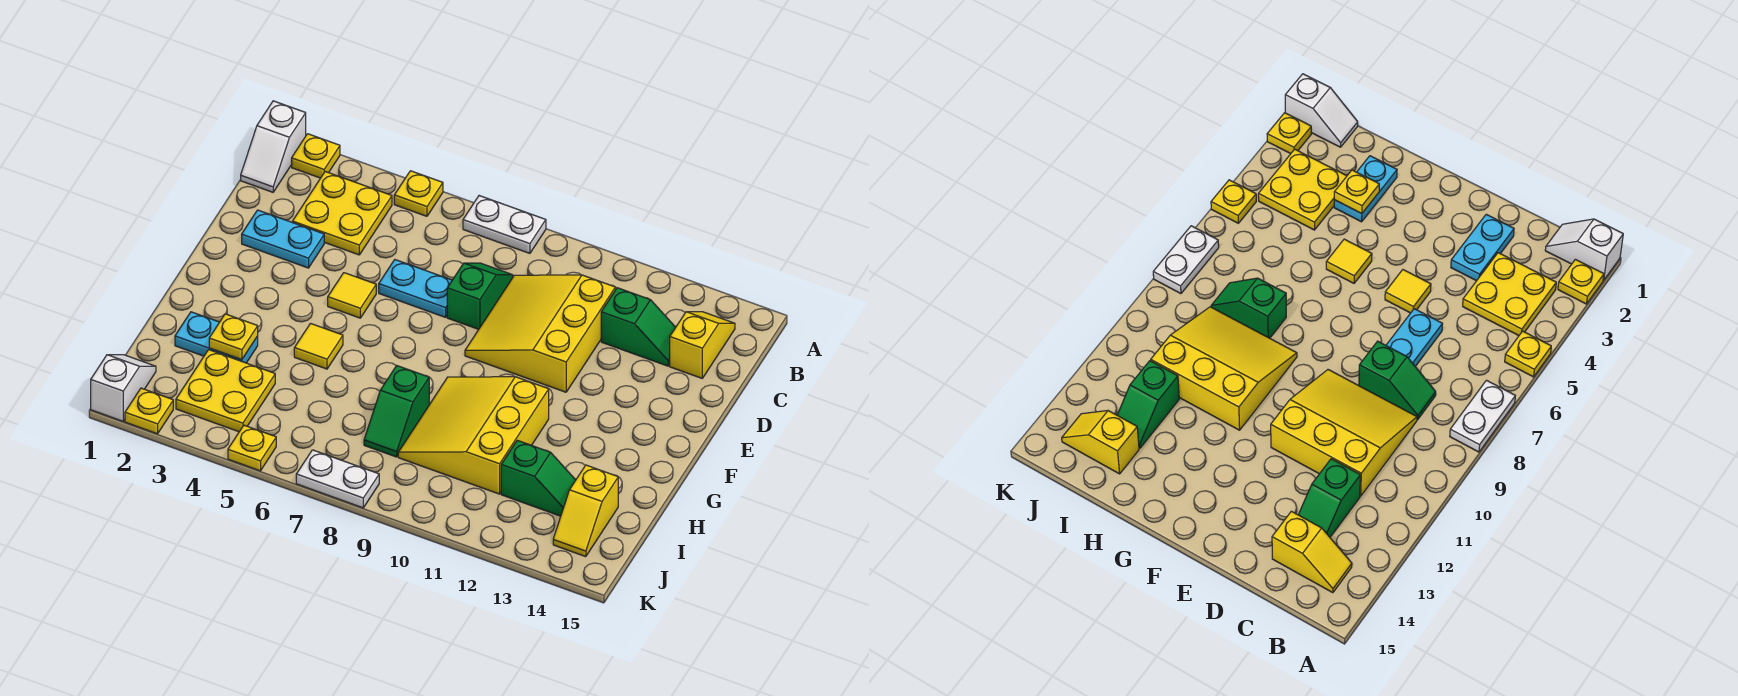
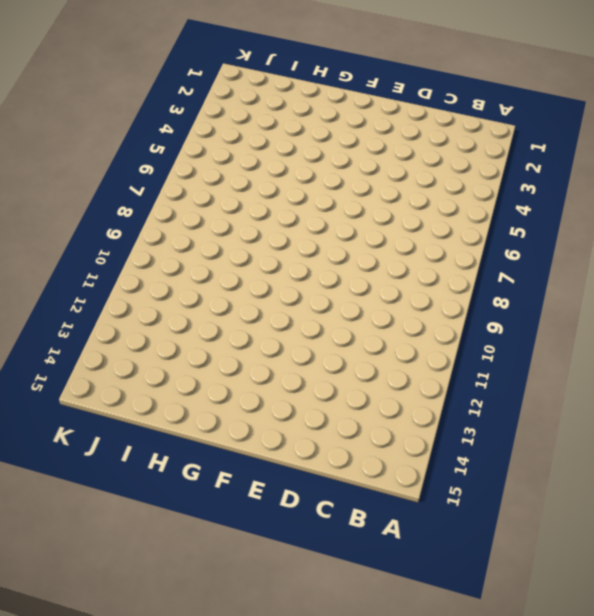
none -> white 1x2 slope [241,101,306,192]
none -> yellow 1x1 plate [292,134,340,178]
none -> yellow 1x1 plate [394,171,443,216]

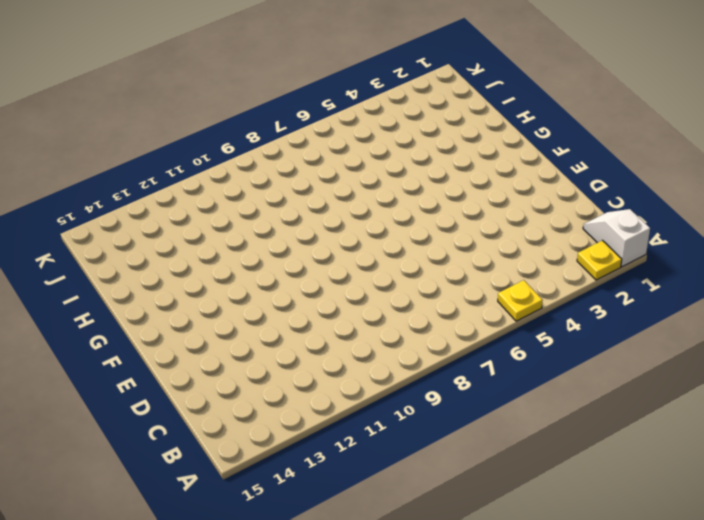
none -> white 1x2 plate [463,196,546,253]
none -> yellow 2x2 plate [293,172,392,255]
none -> yellow 1x2 slope [670,312,735,378]

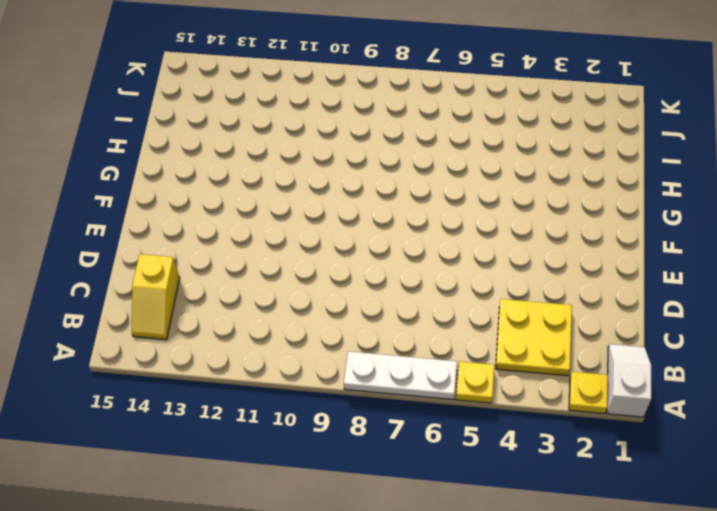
white 1x3 plate [344,351,457,400] -> white 1x2 plate [463,196,546,253]
none -> green 1x2 slope [447,263,513,329]
none -> yellow 3x3 slope [465,275,615,392]
none -> green 1x2 slope [601,288,676,366]

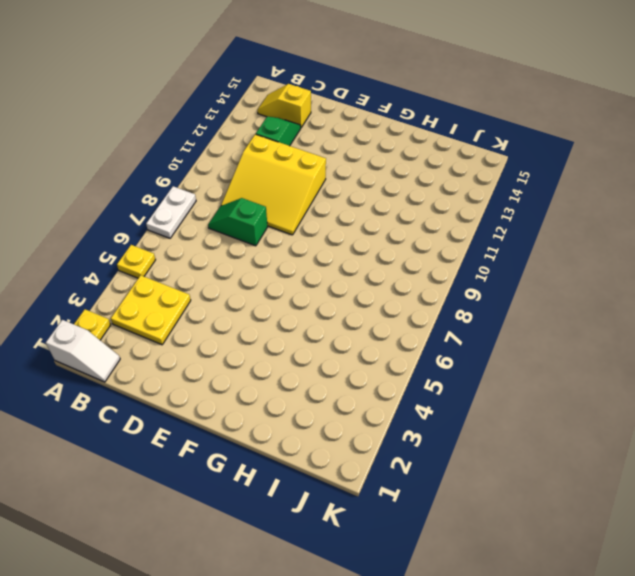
none -> cyan 1x2 plate [242,210,324,268]
none -> cyan 1x2 plate [379,260,452,317]
none -> yellow 1x1 tile [328,273,376,318]

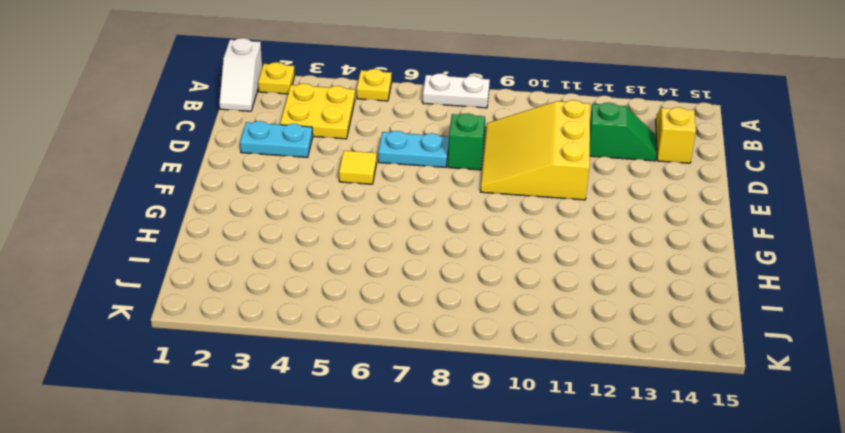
none -> yellow 1x1 tile [294,324,343,369]
none -> yellow 3x3 slope [398,377,549,494]
none -> cyan 1x2 plate [175,312,258,363]

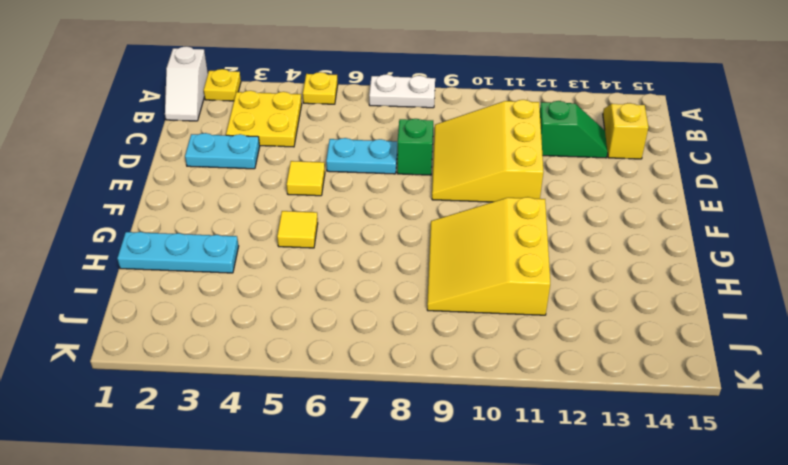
cyan 1x3 plate [117,232,239,273] -> cyan 1x2 plate [175,312,258,363]
none -> green 1x2 slope [364,366,429,457]
none -> yellow 2x2 plate [176,350,275,432]
none -> green 1x2 slope [501,440,576,516]

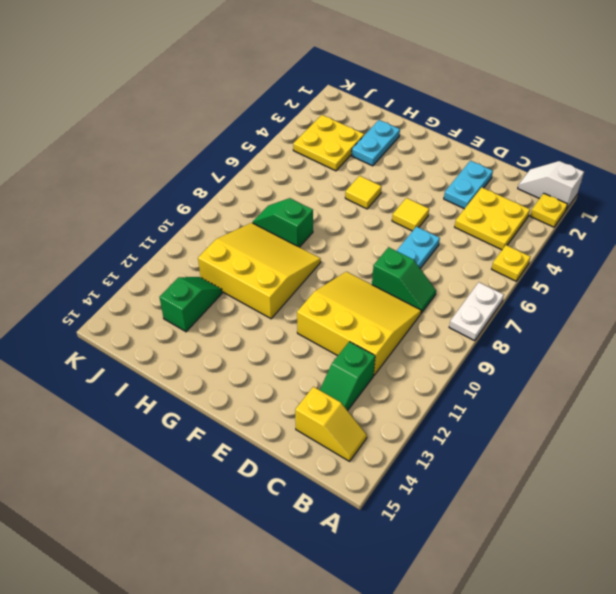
green 1x2 slope [160,277,222,332] -> green 1x2 slope turned to [501,440,576,516]
none -> yellow 1x2 slope [553,465,618,557]
none -> white 1x2 slope [91,355,156,421]
none -> yellow 1x1 plate [125,388,173,434]

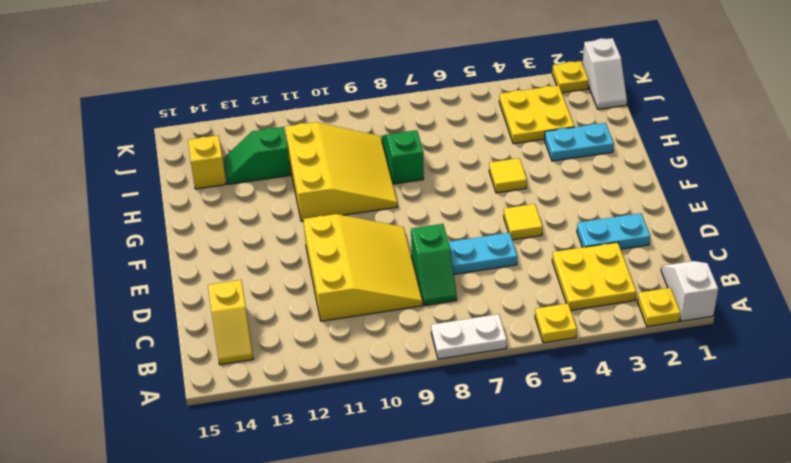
none -> green 1x2 slope [601,288,676,366]
none -> yellow 1x1 plate [228,425,276,471]
none -> white 1x2 plate [296,450,379,508]

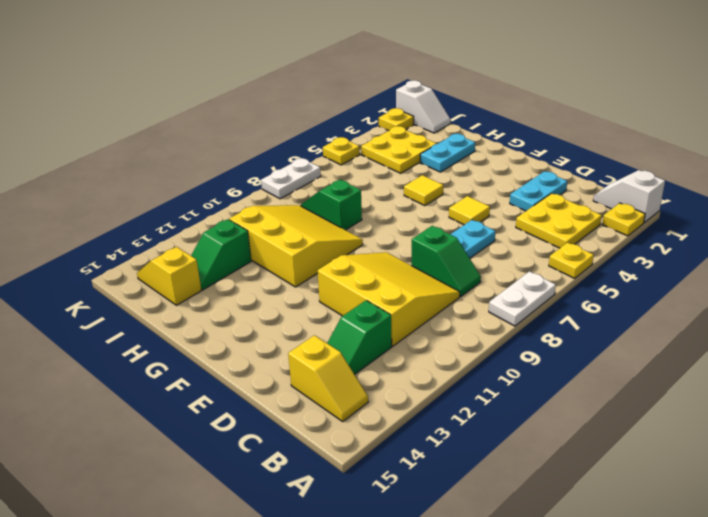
none -> yellow 1x1 plate [209,314,258,360]

